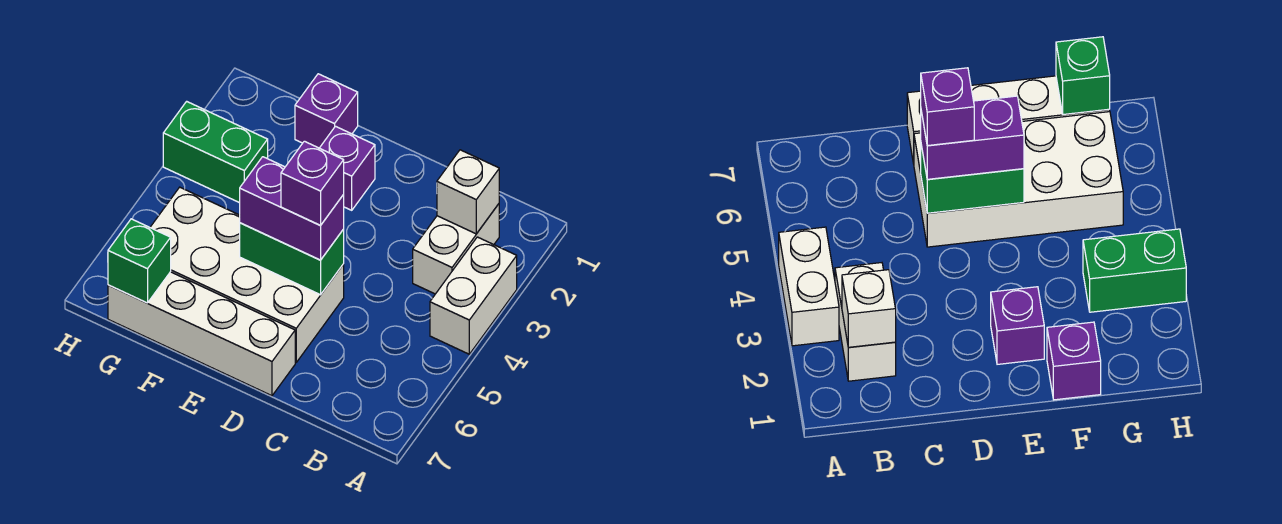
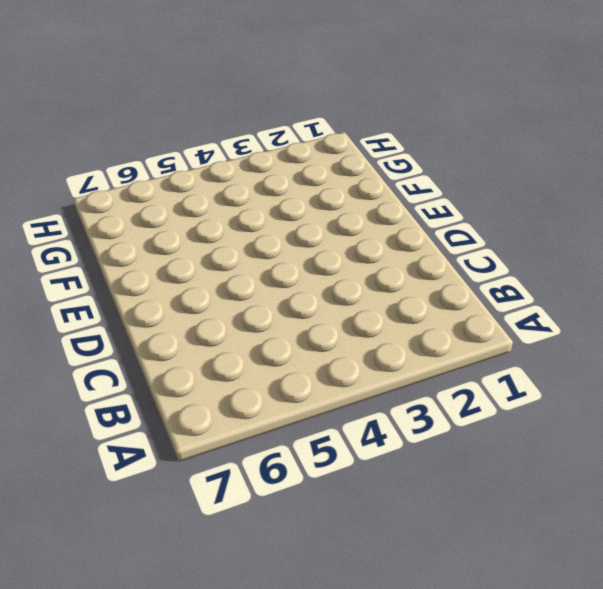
none -> white 1x2 brick [430,237,517,354]
none -> white 1x2 brick [413,204,499,294]
none -> white 2x4 brick [150,187,344,362]

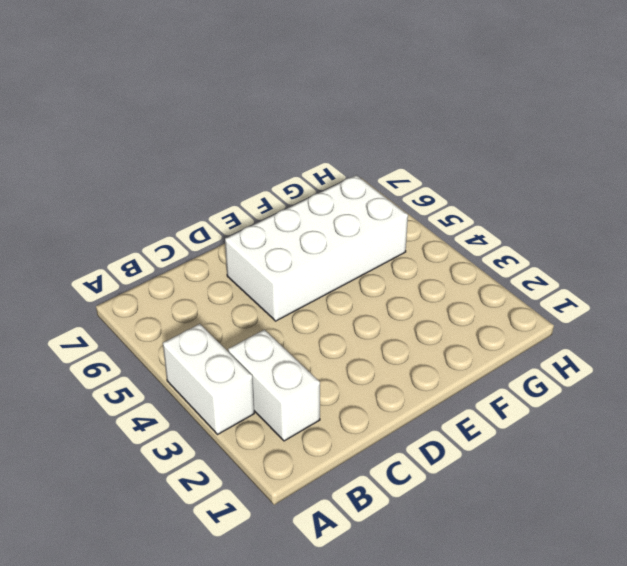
none -> white 1x4 brick [108,272,295,396]
none -> purple 1x1 brick [320,126,375,210]
none -> purple 1x1 brick [295,74,358,148]

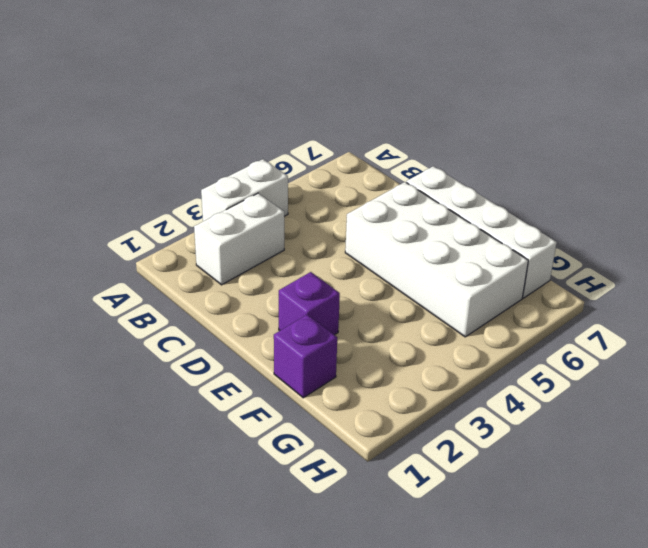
none -> green 1x2 brick [163,101,268,203]
none -> white 1x1 brick [437,150,499,234]
none -> green 1x2 brick [240,223,344,295]

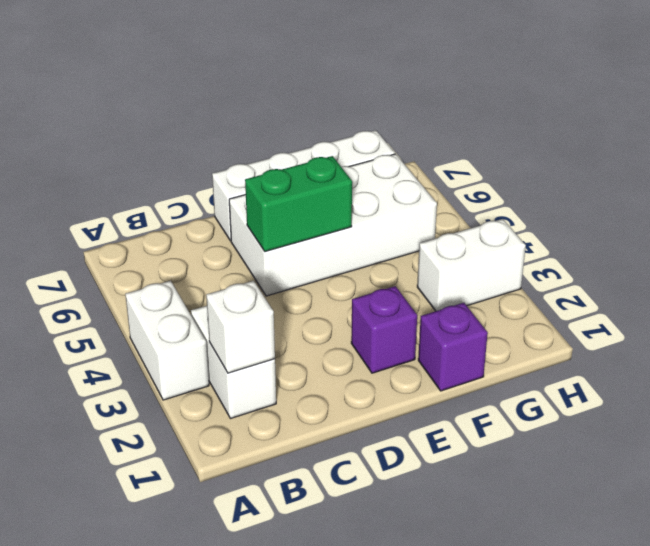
white 1x2 brick [417,219,526,311] -> green 1x2 brick [163,101,268,203]
none -> green 1x1 brick [108,219,171,303]
none -> purple 1x2 brick [240,157,344,260]
none -> purple 1x1 brick [281,141,344,225]

